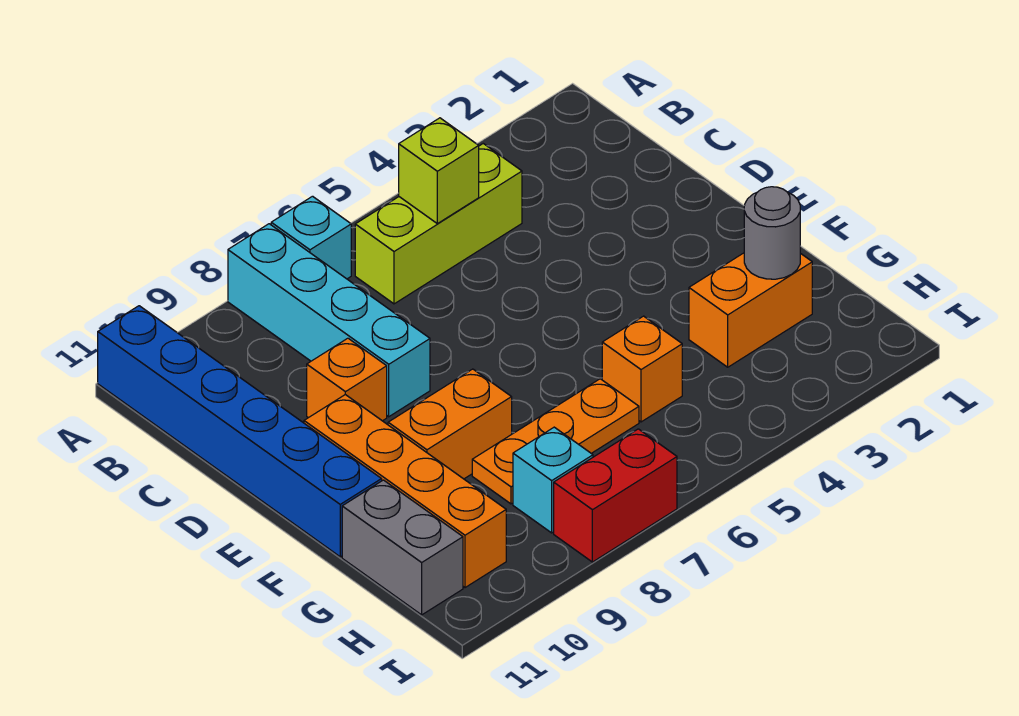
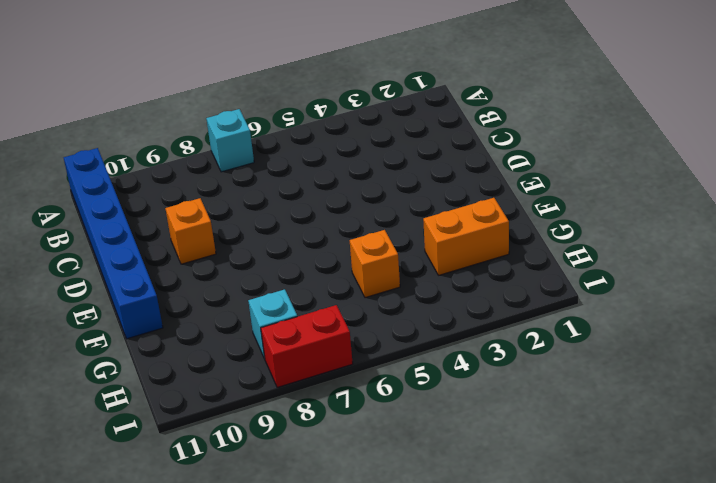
none -> cyan 1x4 brick [228,224,430,417]
none -> lime 1x3 brick [355,144,522,304]
none -> orange 1x4 brick [304,395,506,588]

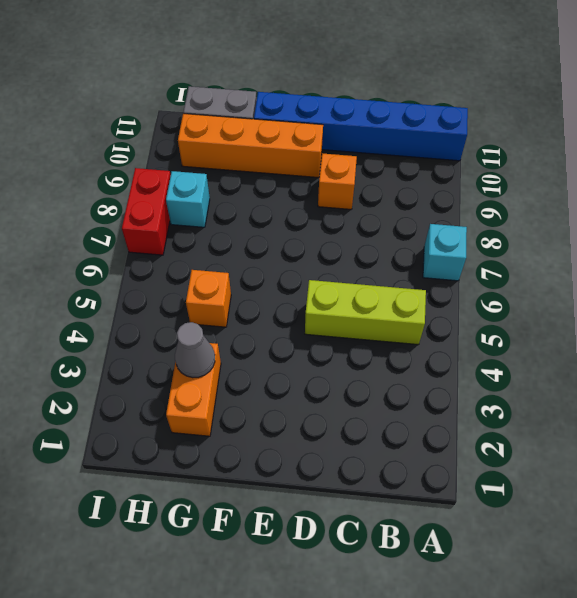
lime 1x3 brick [305,280,426,345] -> lime 1x3 brick turned to [355,144,522,304]
grey 1x1 cone [175,322,215,378] -> none
none -> cyan 1x4 brick [228,224,430,417]
none -> orange 1x2 brick [388,369,512,479]
none -> orange 1x3 plate [472,379,639,504]

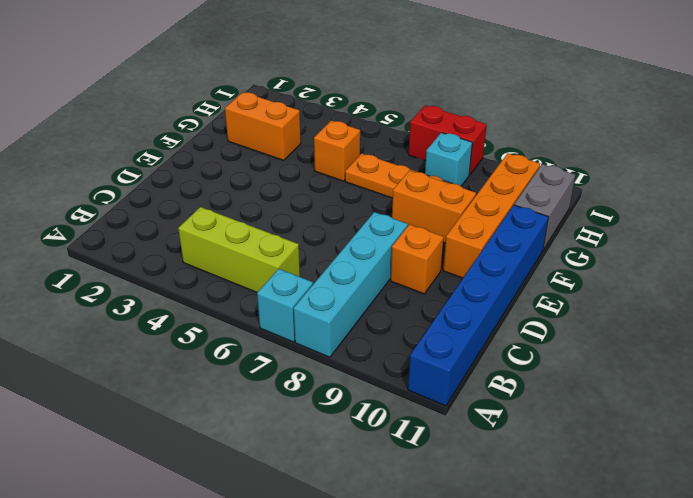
none -> lime 1x1 brick [399,118,479,224]
none -> grey 1x1 round brick [744,187,800,279]

